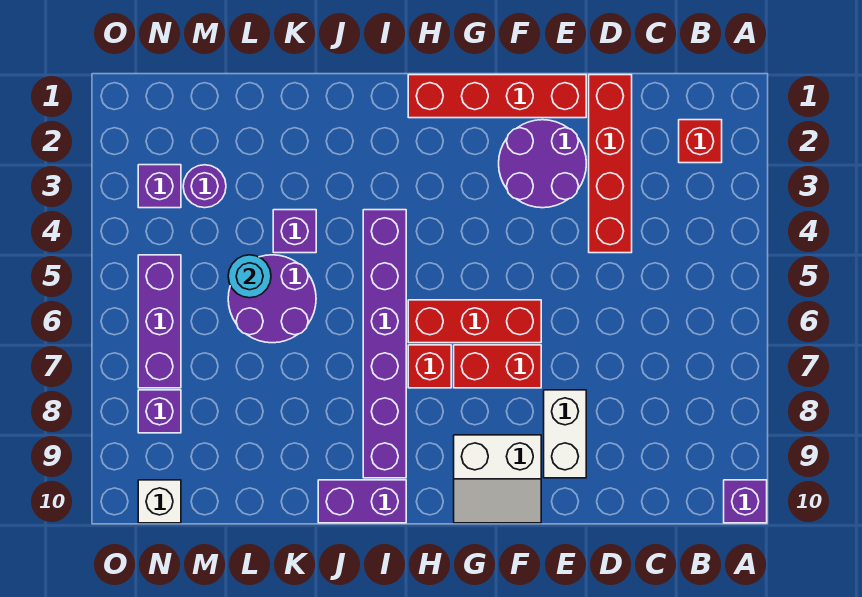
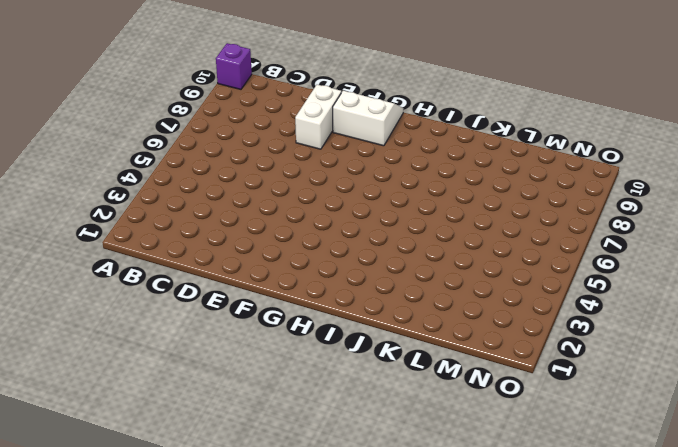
none -> red 1x1 brick [679,120,722,163]
none -> red 1x4 brick [589,75,632,253]
none -> red 1x4 brick [408,75,586,118]

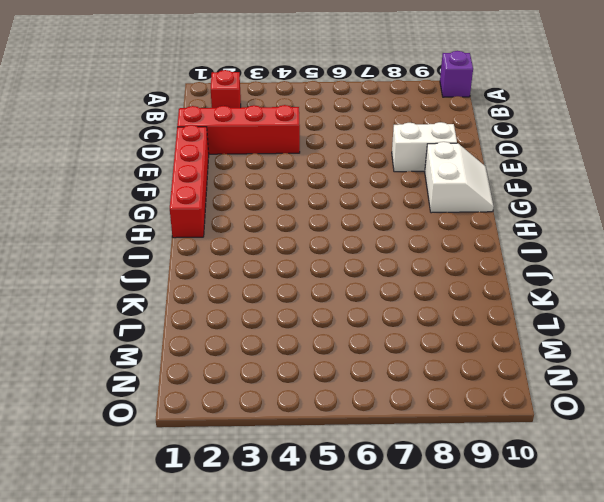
none -> purple 2x2 round brick [499,120,586,208]
none -> red 1x3 brick [408,300,541,343]
none -> red 1x2 brick [454,345,541,388]

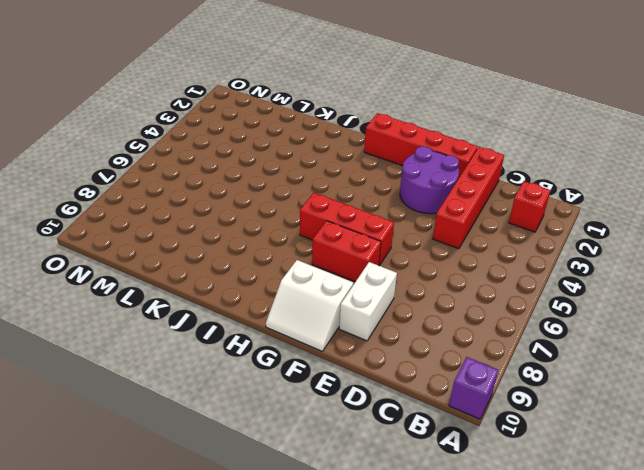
none -> red 1x1 brick [408,345,451,388]
none -> purple 1x6 brick [363,210,406,478]
none -> purple 1x2 brick [318,480,406,523]

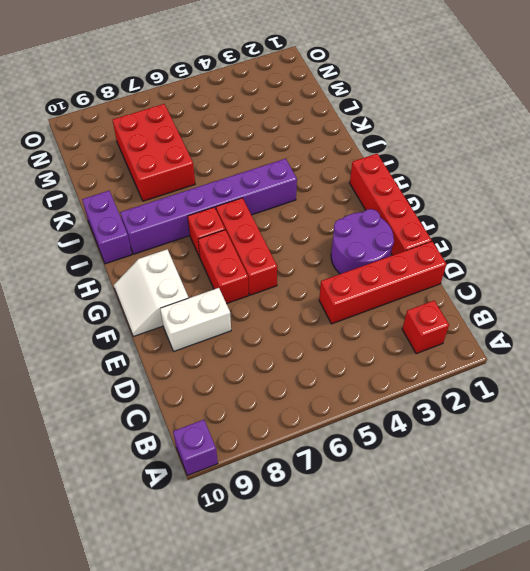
red 2x3 brick [113,104,195,201] -> none
none -> purple 1x1 brick [273,210,316,253]
none -> purple 2x2 round brick [228,255,316,343]
none -> purple 1x1 round brick [183,165,226,208]

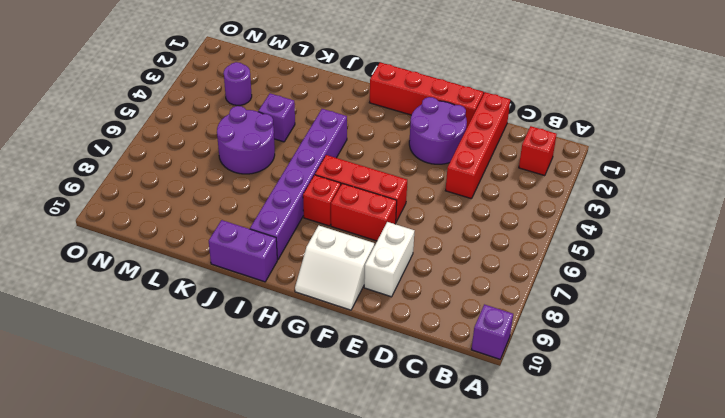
none -> purple 1x1 brick [138,165,181,208]
none -> purple 1x3 brick [138,255,181,388]
none -> purple 1x1 brick [138,390,181,433]

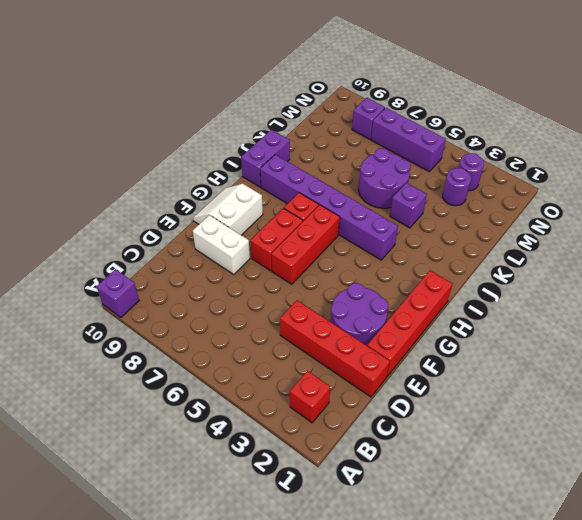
purple 1x1 round brick [458,153,484,191] -> purple 1x1 brick [138,165,181,208]
none -> white 1x1 brick [138,480,181,523]
none -> cyan 1x1 round brick [228,255,271,298]

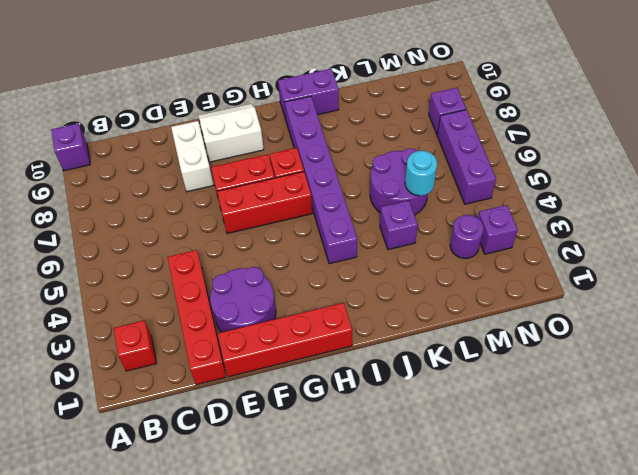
none -> white 1x1 brick [138,480,181,523]

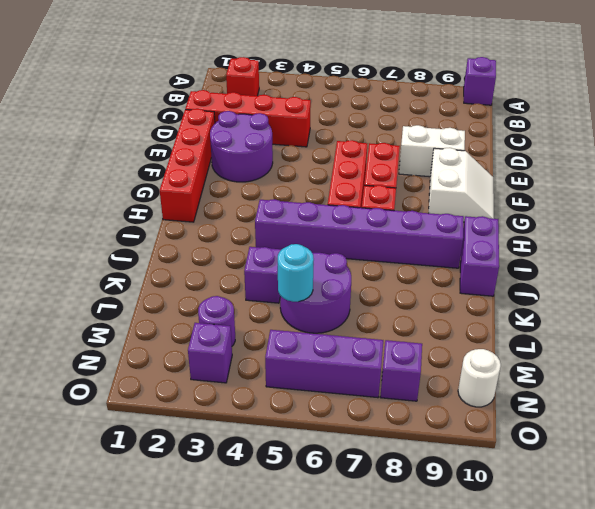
white 1x1 round brick [458,349,501,407] -> white 1x1 brick [138,480,181,523]

